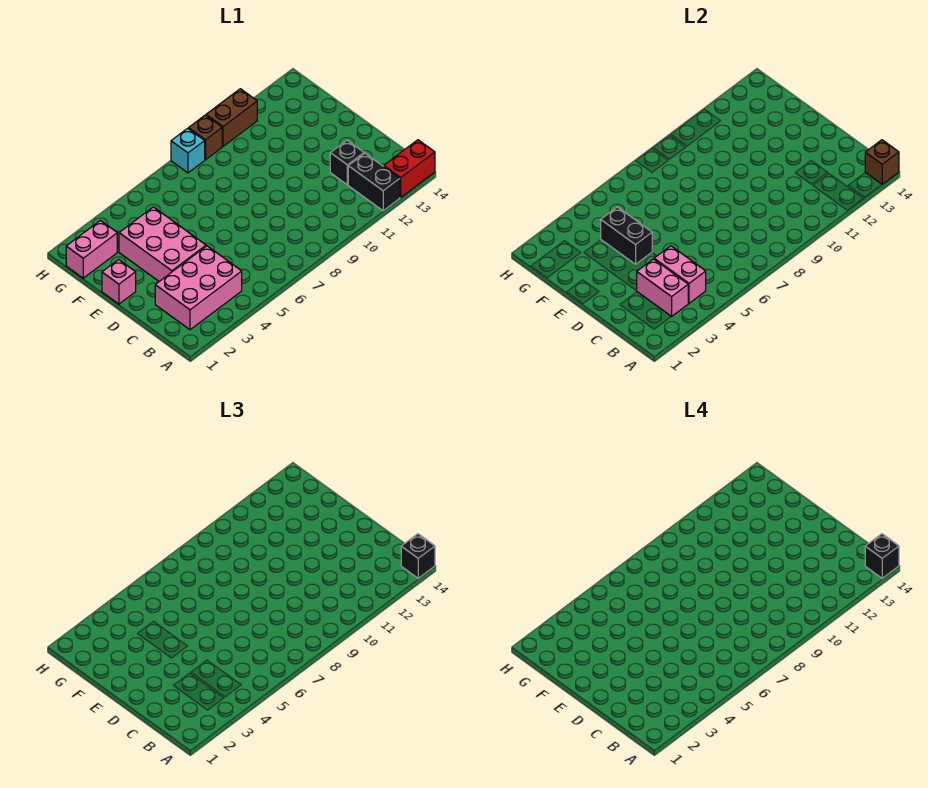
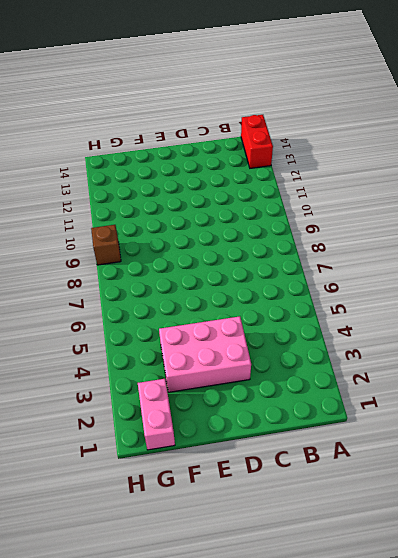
none -> black 1x2 brick [348,153,400,211]
none -> pink 2x3 brick [155,246,242,330]
none -> black 1x1 brick [330,140,364,185]

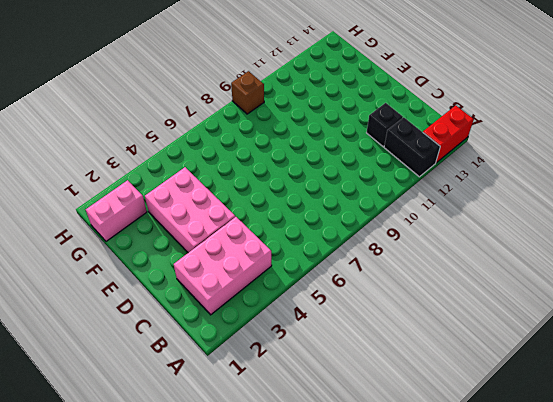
none -> pink 1x1 brick [102,260,136,304]
none -> cyan 1x1 brick [171,128,205,173]
none -> brown 1x2 brick [206,89,257,146]

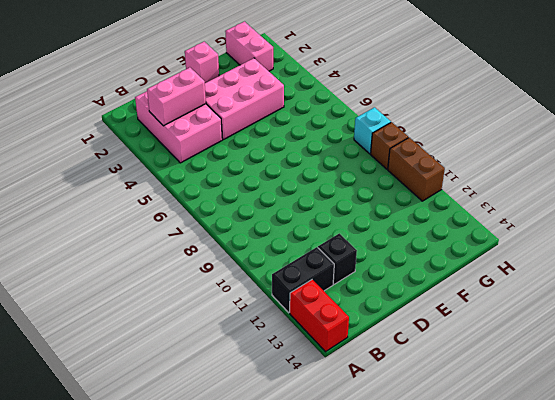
none -> brown 1x1 brick [865,140,899,184]
none -> pink 1x2 brick [654,246,706,303]
none -> black 1x2 brick [601,207,652,264]

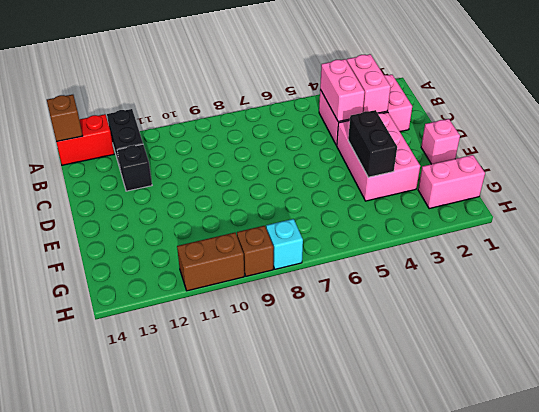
none -> black 1x1 brick [401,534,435,578]
none -> black 1x1 brick [865,534,899,578]

